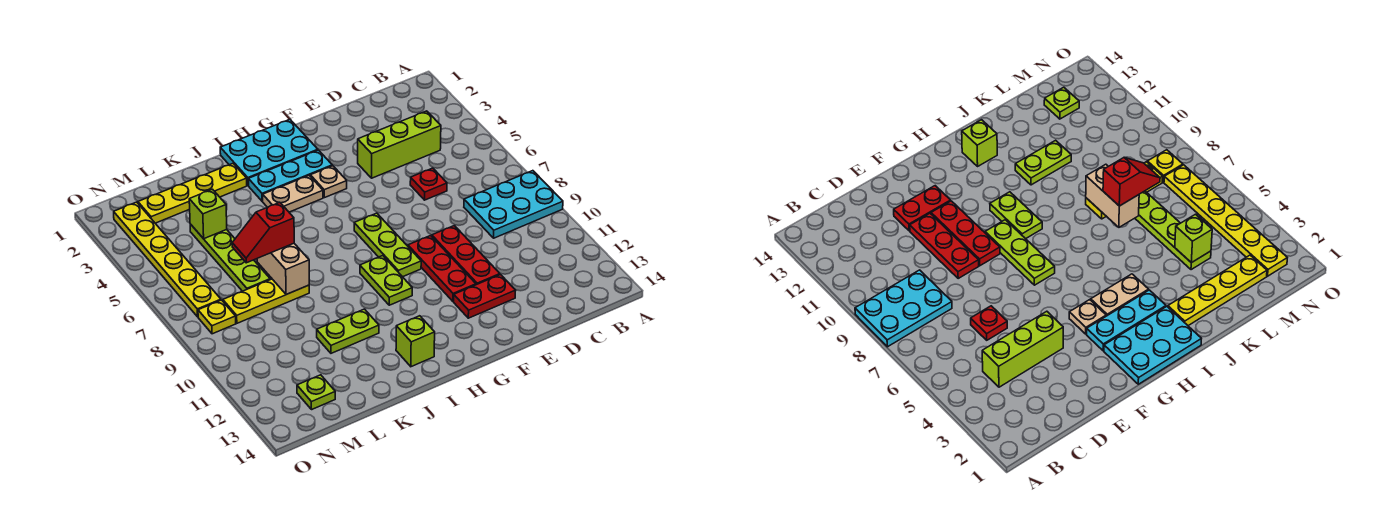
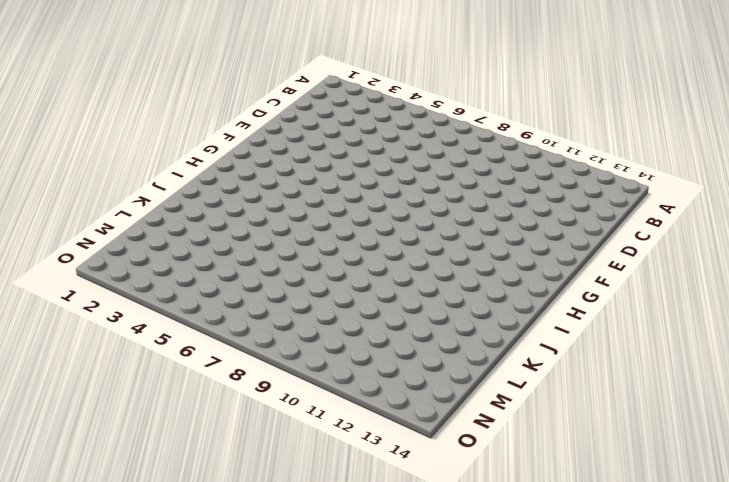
none -> cyan 2x3 plate [464,171,563,238]
none -> lime 1x3 brick [358,111,441,178]
none -> red 1x1 plate [410,168,447,200]

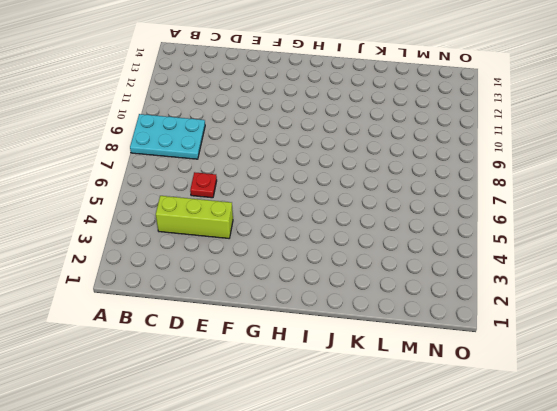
none -> red 1x3 plate [432,226,500,285]
none -> red 1x2 plate [454,275,516,318]
none -> red 1x3 plate [408,236,476,301]

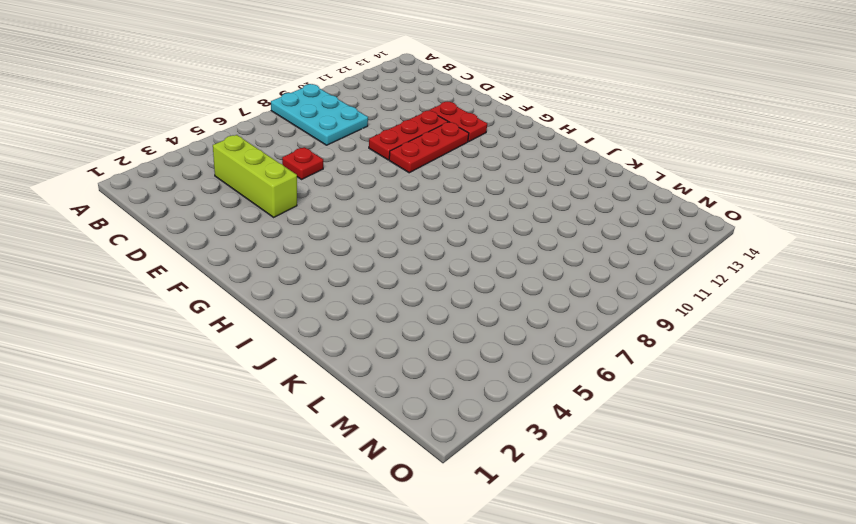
none -> cyan 2x3 plate [220,120,318,186]
none -> cyan 1x3 plate [248,150,332,201]
none -> tan 1x1 plate [310,166,347,198]

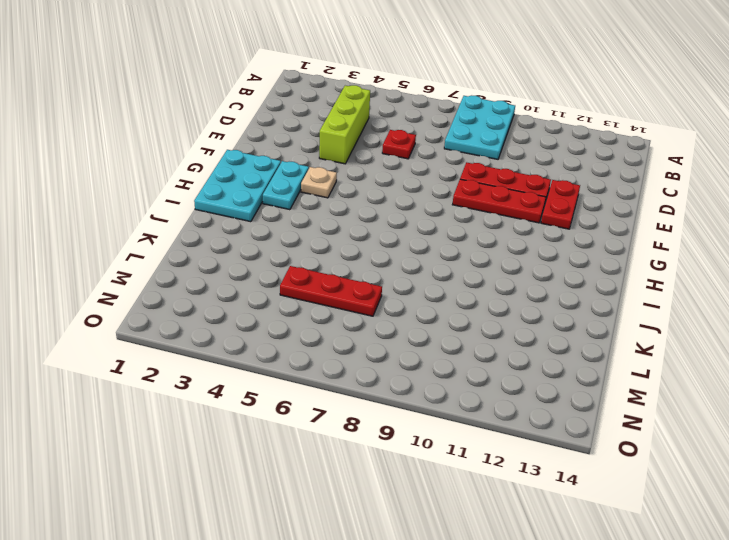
cyan 1x2 plate [263,161,309,210] -> cyan 1x3 plate [248,150,332,201]
red 1x3 plate [280,266,382,316] -> lime 1x4 plate [190,224,270,291]
none -> lime 1x3 plate [354,213,421,277]
none -> tan 1x2 plate [263,176,323,212]
none -> lime 1x2 plate [360,256,412,305]

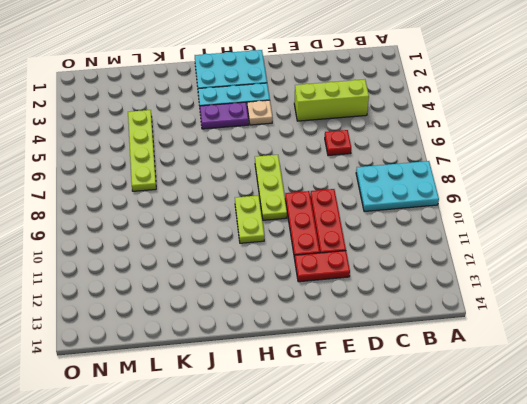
purple 1x2 plate [200,102,249,129] -> tan 1x2 plate [263,176,323,212]
none -> lime 1x1 brick [396,316,435,367]
none -> yellow 1x4 plate [138,164,247,223]
none -> lime 1x2 plate [317,309,379,353]

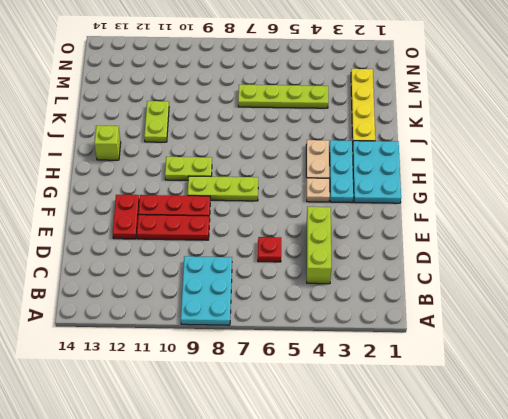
none -> yellow 1x3 plate [223,279,309,323]
none -> lime 1x1 plate [297,375,335,409]
none -> yellow 1x6 plate [114,202,221,317]

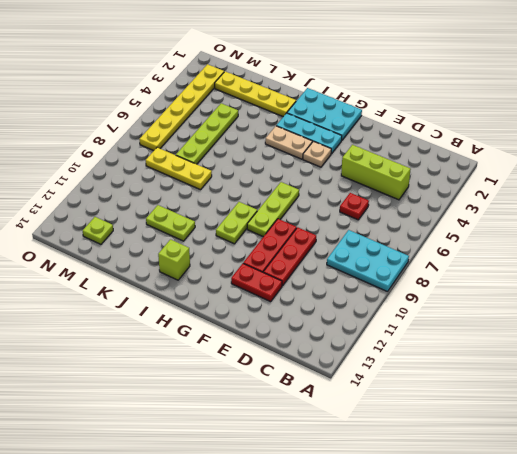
none -> yellow 1x1 plate [198,300,236,334]
none -> tan 1x2 brick [257,243,309,295]
none -> lime 1x1 brick [189,189,227,239]

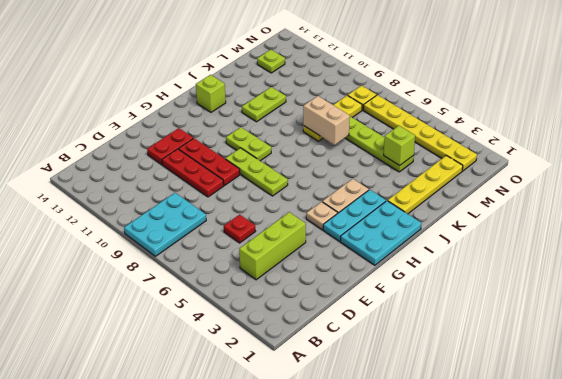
none -> red 1x2 slope [232,202,294,263]

